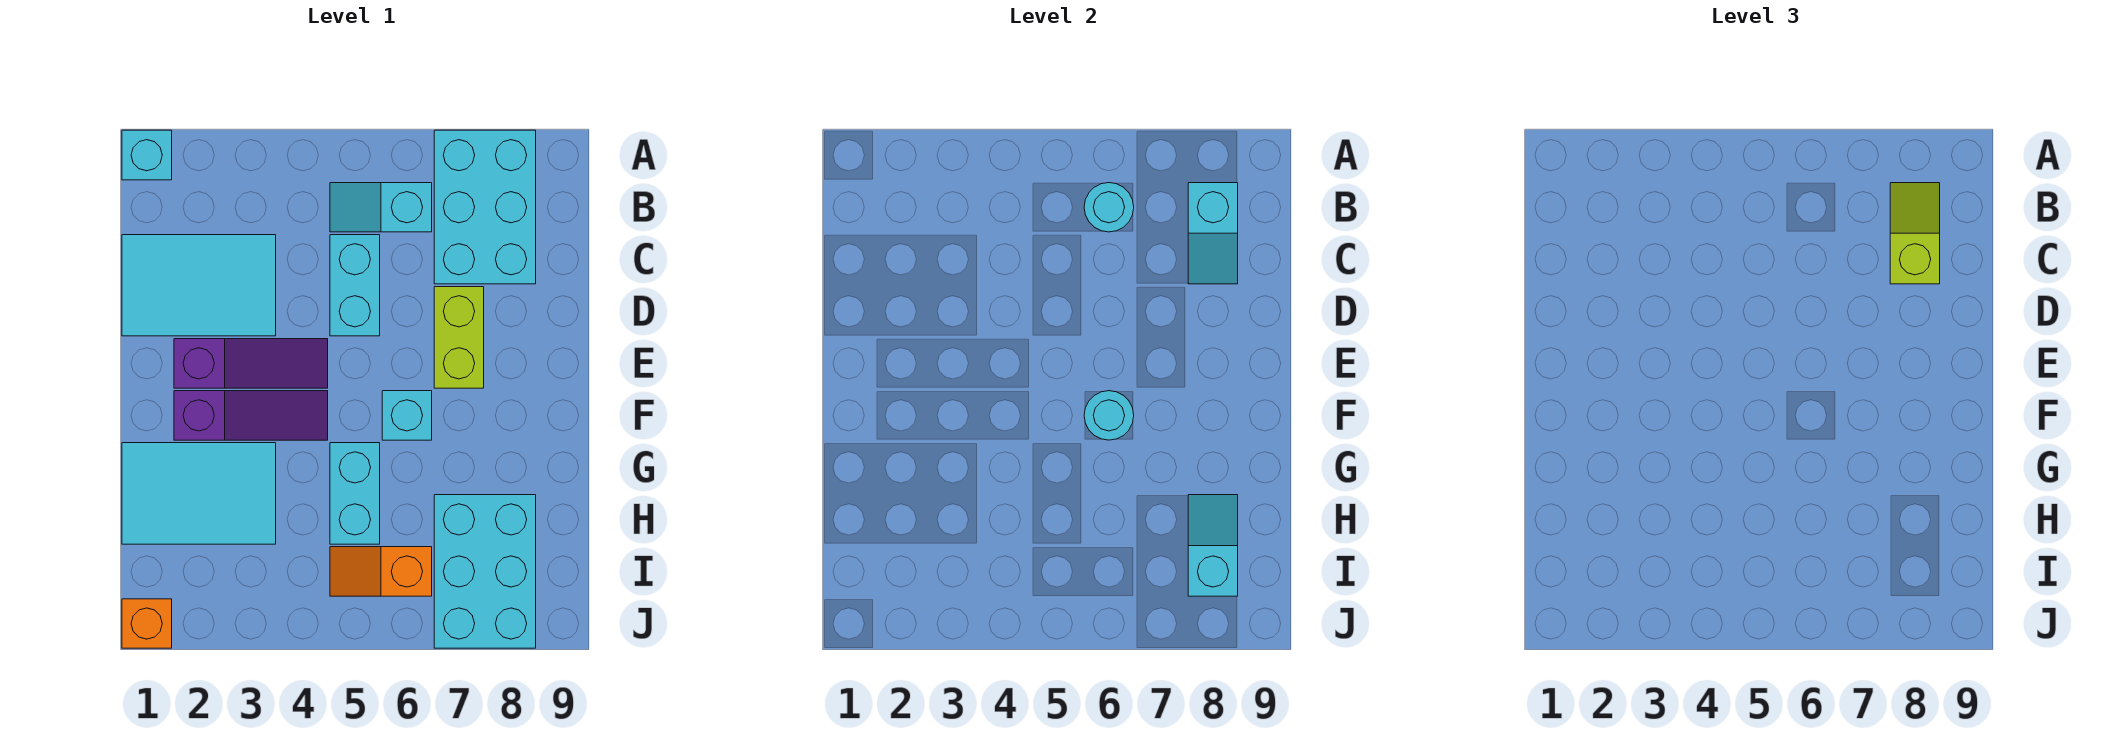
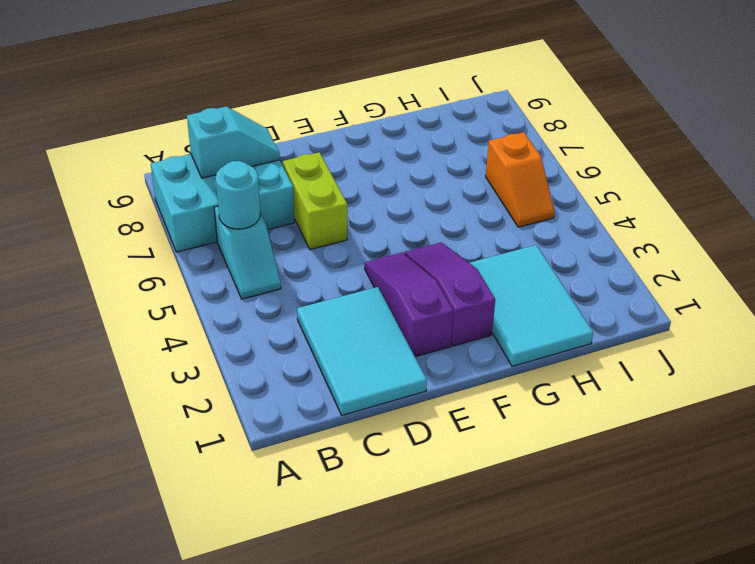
lime 1x2 brick [282,152,347,249] -> lime 1x2 brick turned to [434,287,484,388]
none -> cyan 1x1 brick [122,130,172,180]
none -> cyan 1x2 brick [330,235,380,336]
none -> cyan 1x1 brick [382,391,432,440]

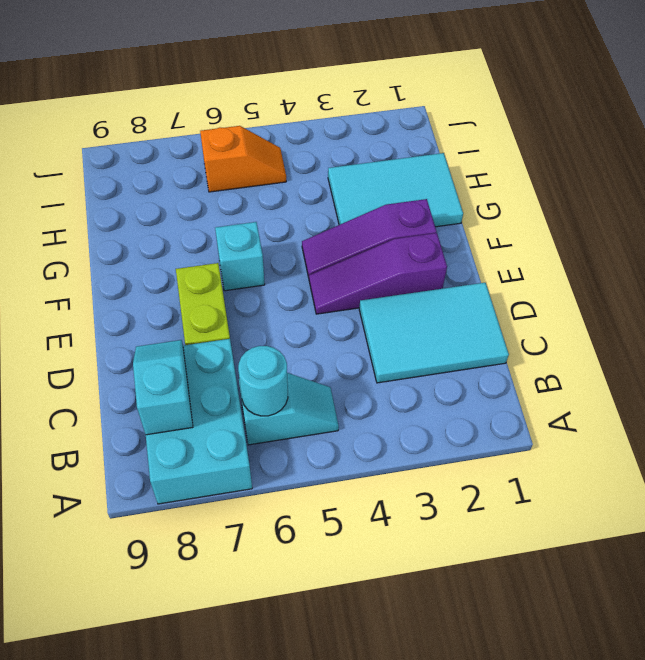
none -> cyan 1x1 brick [122,130,172,180]
none -> cyan 1x2 brick [330,235,380,336]
none -> cyan 1x2 brick [330,443,380,544]

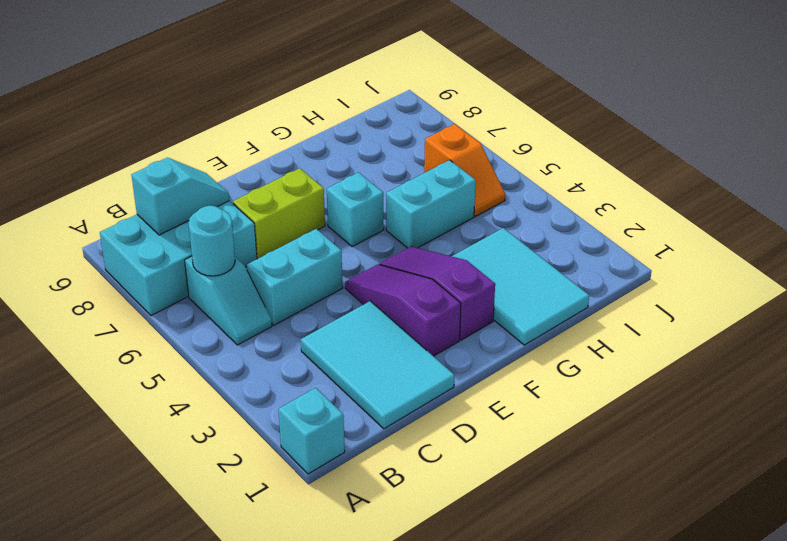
none -> cyan 2x3 brick [434,495,536,648]
none -> orange 1x1 brick [122,599,172,648]
none -> cyan 1x1 round brick [1084,391,1134,440]

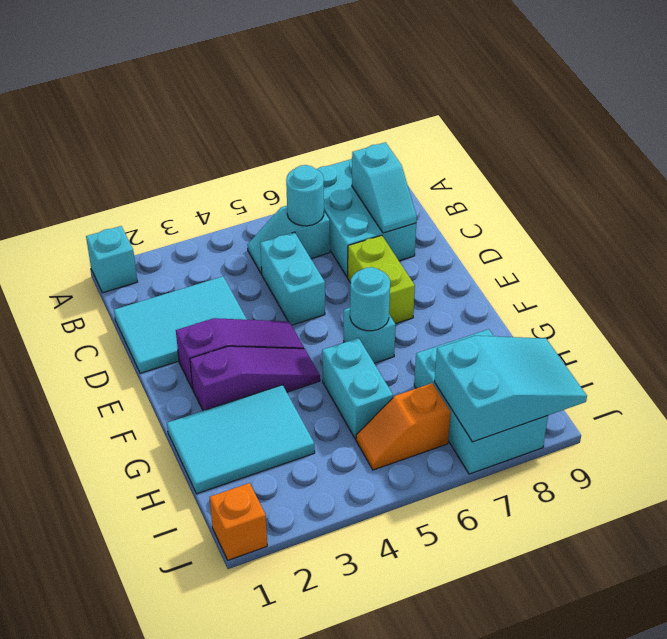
cyan 2x3 slope [435,336,587,442] -> cyan 1x2 slope [1188,495,1238,596]
none -> lime 1x2 slope [1890,183,1940,284]

